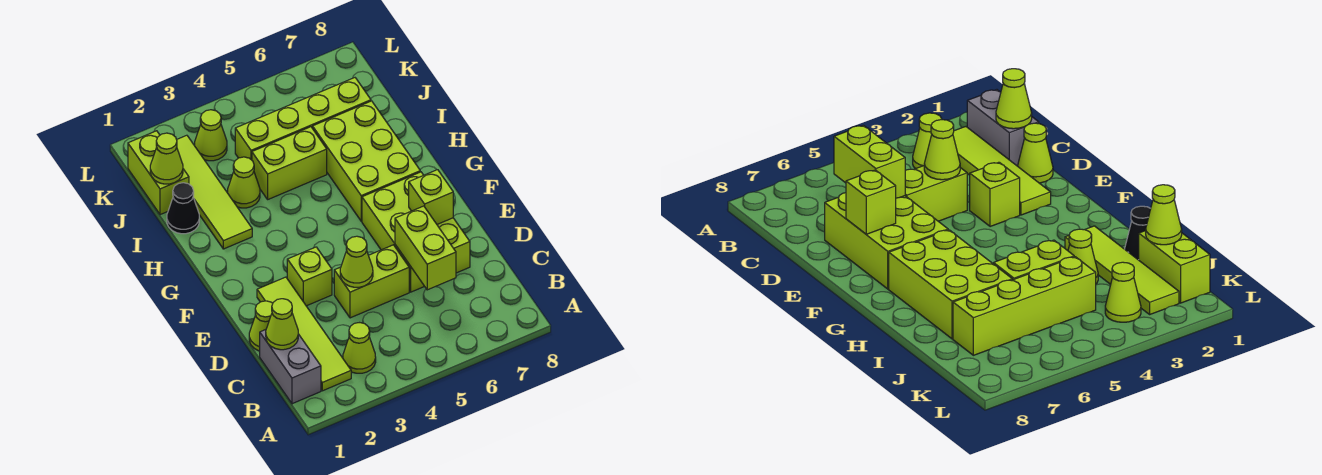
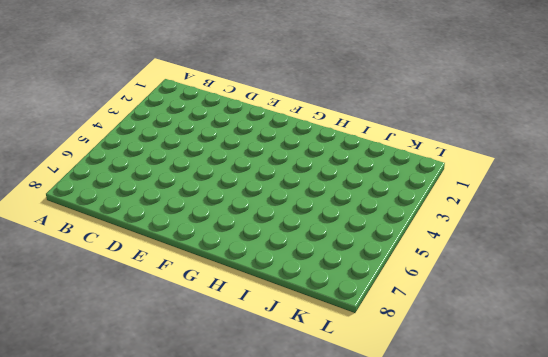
none -> grey 1x2 brick [260,330,321,404]
none -> lime 1x4 tile [257,277,351,391]
none -> lime 1x1 cone [343,323,376,373]

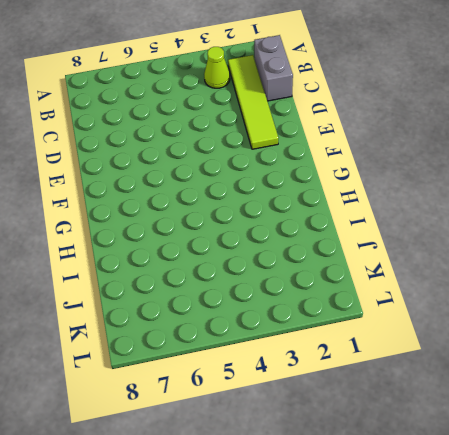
none -> lime 1x1 cone [249,301,273,351]
none -> lime 1x2 brick [334,245,409,318]
none -> lime 2x3 brick [362,172,470,292]

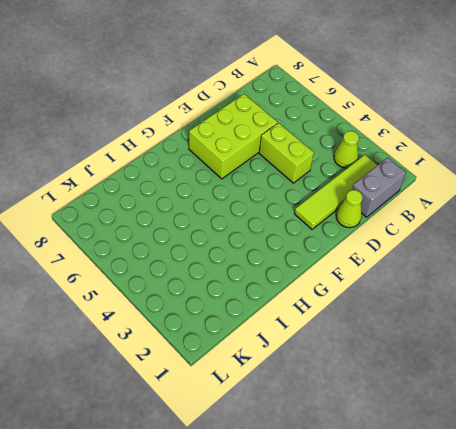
none -> lime 1x1 brick [287,247,332,306]
none -> lime 2x3 brick [313,101,420,221]
none -> lime 1x4 tile [177,135,252,249]

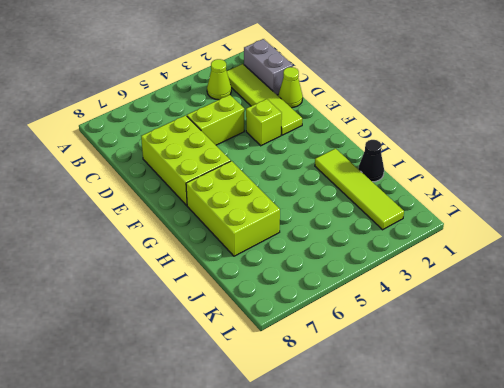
none -> lime 1x1 cone [228,157,260,208]
none -> lime 1x2 brick [252,127,327,199]
none -> lime 1x2 brick [128,131,189,215]

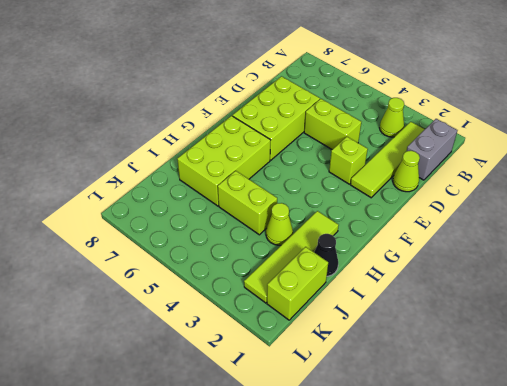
none -> lime 1x4 brick [235,78,371,160]
none -> lime 1x1 cone [195,110,227,161]
none -> lime 1x1 cone [266,299,298,350]

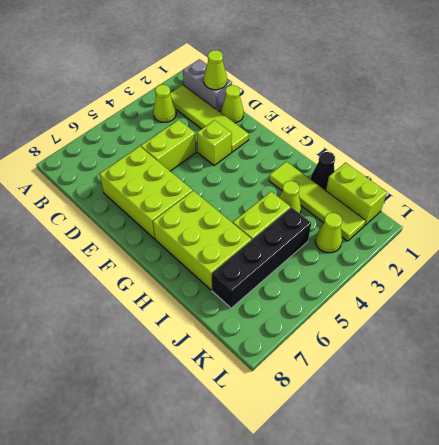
black 1x4 brick [212,208,311,308] -> lime 1x4 brick [235,78,371,160]
none -> lime 1x2 brick [395,206,456,290]
none -> lime 1x1 cone [340,236,373,287]
none -> lime 1x1 brick [409,170,453,224]

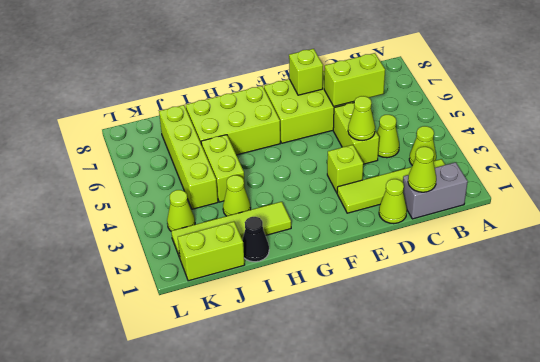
lime 1x1 cone [377,115,399,158] -> lime 1x1 cone moved to [150,133,183,184]

